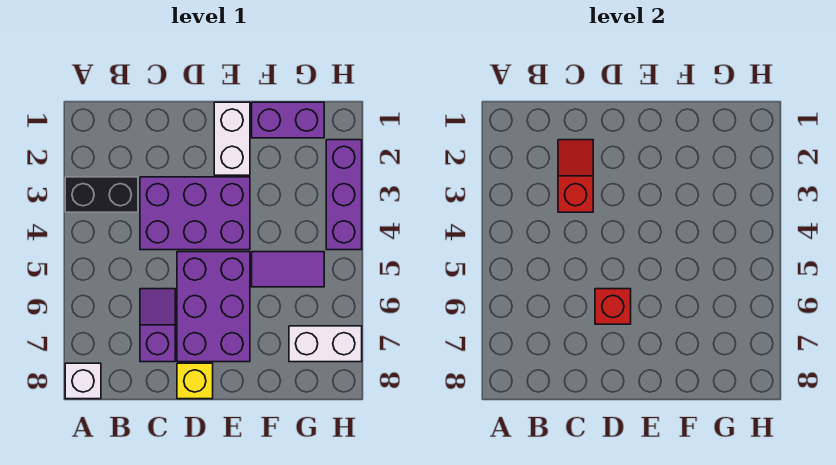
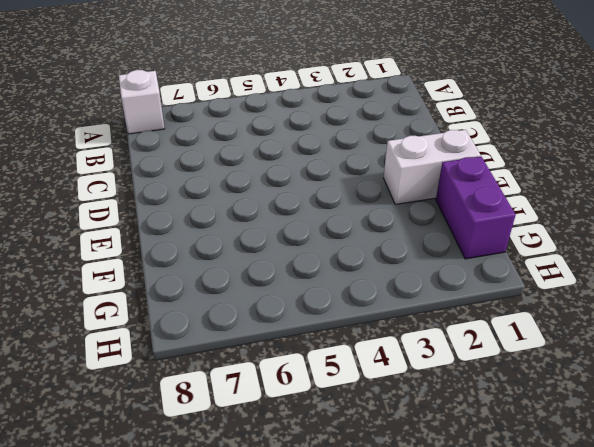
none -> black 1x2 brick [65,177,138,212]
none -> purple 2x3 brick [140,177,250,250]
none -> purple 1x2 slope [140,289,175,362]

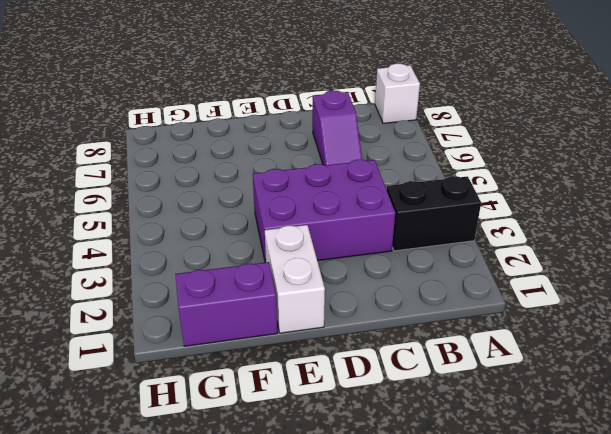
none -> purple 2x3 brick [177,252,250,362]
none -> yellow 1x1 brick [177,363,213,399]
none -> purple 1x2 tile [252,252,324,287]

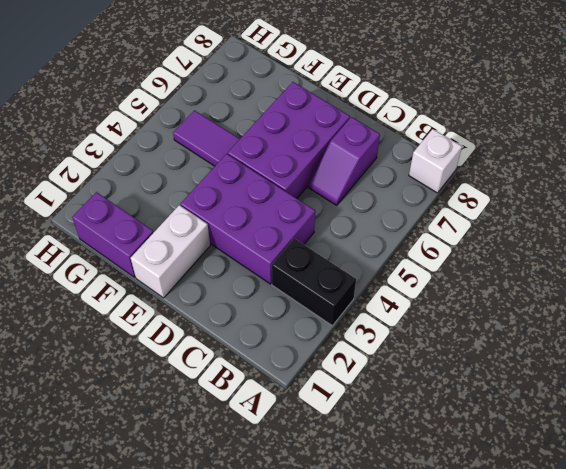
none -> yellow 1x1 brick [177,363,213,399]
none -> white 1x2 brick [289,326,362,362]
none -> purple 1x3 brick [326,140,362,250]

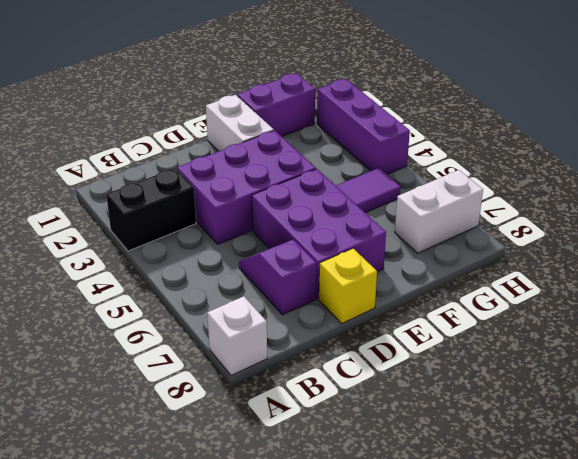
none -> red 1x2 slope [558,140,593,212]
none -> red 1x1 brick [595,289,631,324]

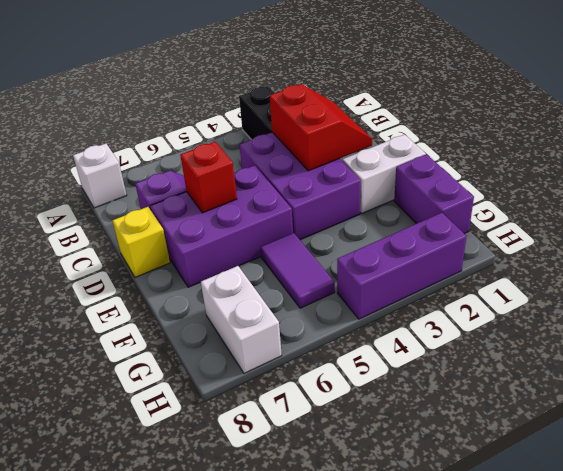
red 2x2 slope [270,84,372,171] -> red 1x2 slope [558,140,593,212]

